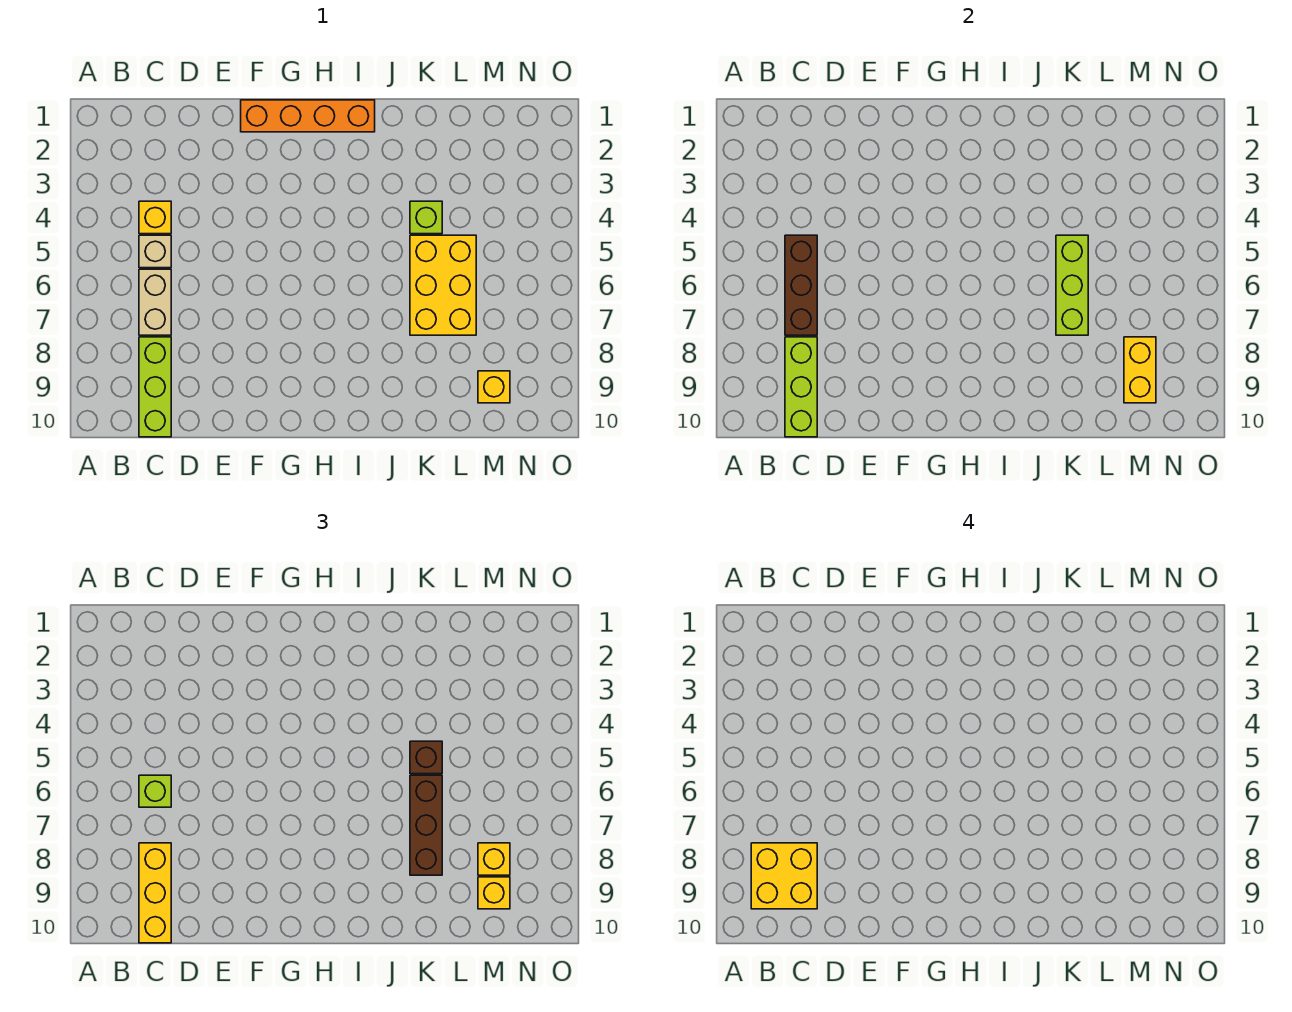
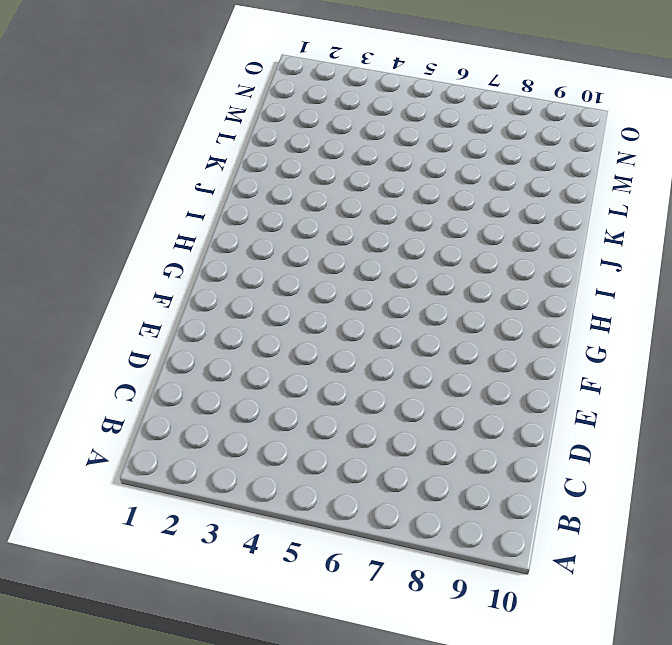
none -> yellow 1x1 brick [139,201,171,234]
none -> tan 1x1 brick [139,235,171,268]
none -> tan 1x2 brick [139,269,171,335]

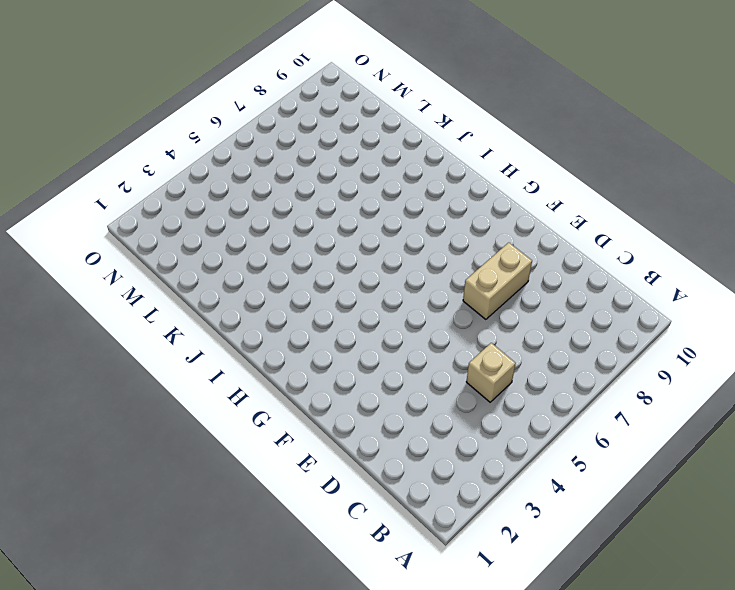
tan 1x2 brick [463,243,532,319] -> tan 1x2 brick moved to [139,269,171,335]
none -> yellow 1x1 brick [139,201,171,234]
none -> lime 1x3 brick [139,337,171,437]
none -> orange 1x4 brick [241,100,375,132]

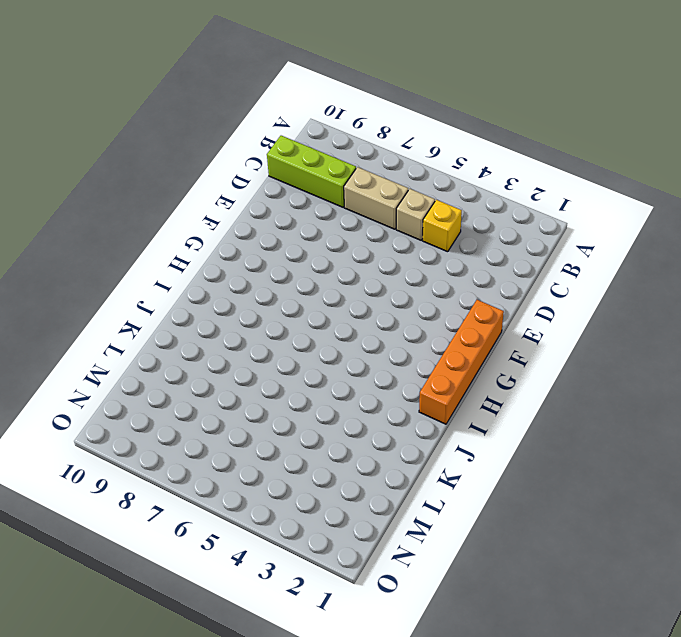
none -> lime 1x1 brick [410,201,442,234]
none -> yellow 2x3 brick [410,235,476,335]
none -> yellow 1x1 brick [478,371,510,403]

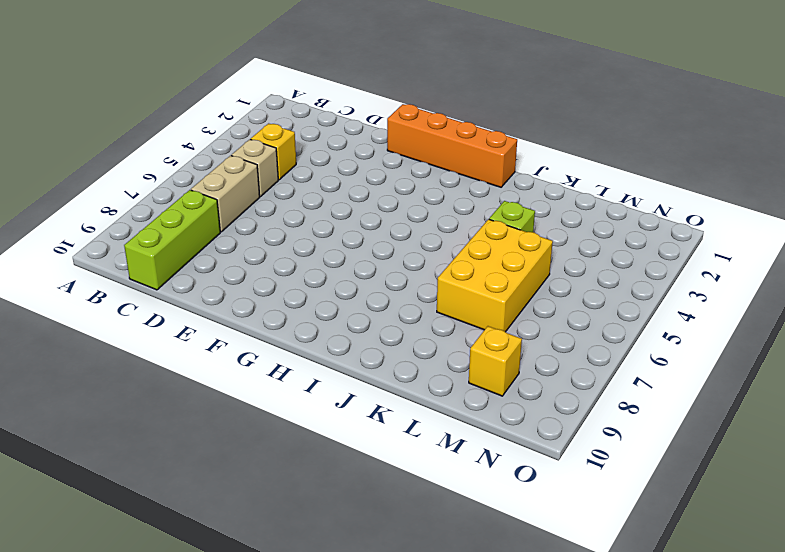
none -> brown 1x3 brick [785,235,817,335]
none -> lime 1x3 brick [785,337,817,437]
none -> lime 1x3 brick [1056,235,1088,335]

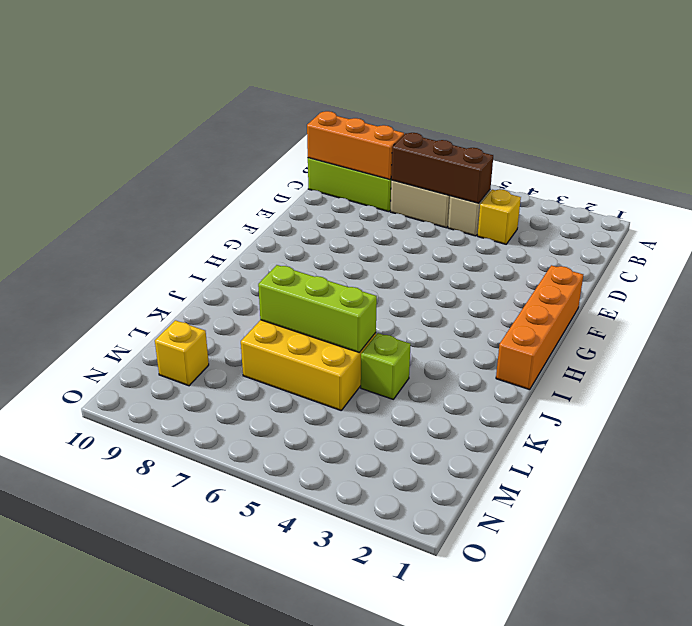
orange 1x3 brick [307,111,404,180] -> lime 1x3 brick [785,337,817,437]
none -> yellow 1x2 brick [1124,337,1156,403]
none -> lime 1x1 brick [139,775,171,807]
none -> yellow 1x3 brick [139,843,171,943]

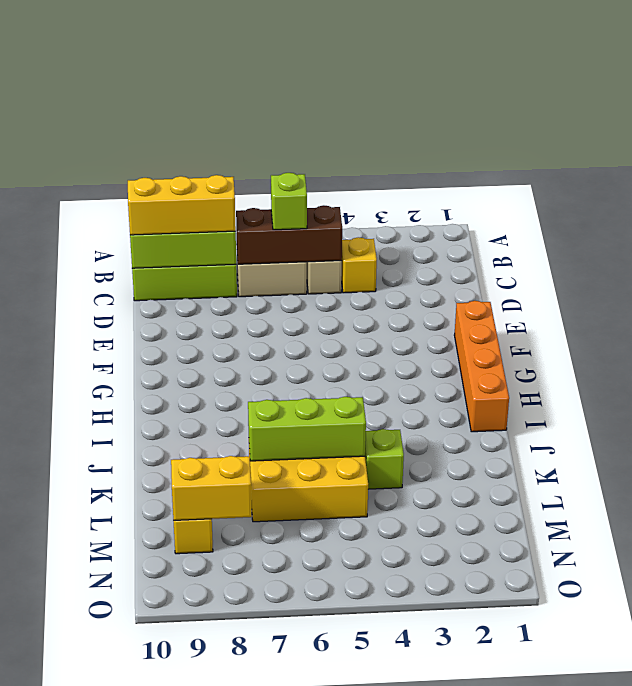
none -> brown 1x1 brick [410,741,442,774]
none -> brown 1x3 brick [410,775,442,875]
none -> yellow 1x1 brick [478,843,510,875]

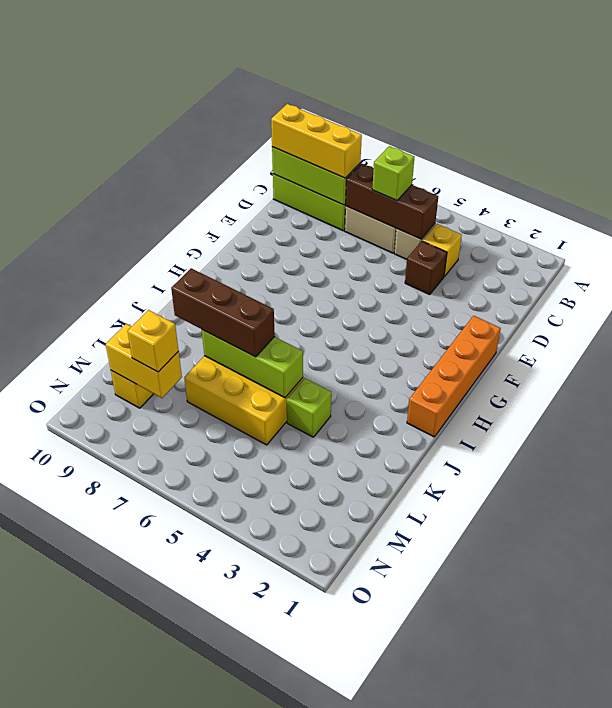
brown 1x1 brick [405,241,447,295] -> brown 1x1 brick moved to [410,741,442,774]
none -> yellow 1x1 brick [478,877,510,909]
none -> yellow 2x2 brick [751,843,817,909]

